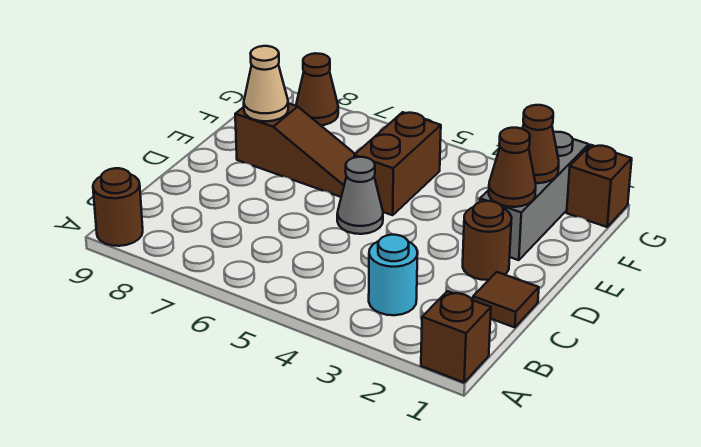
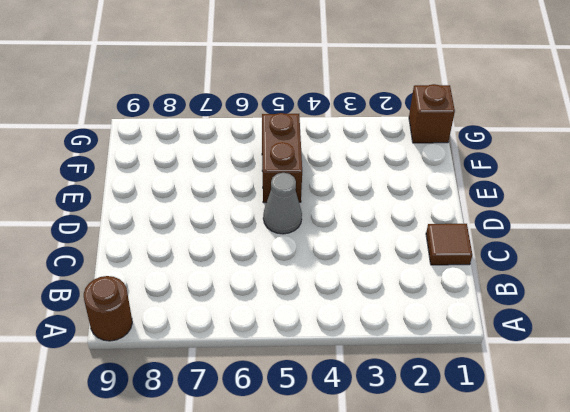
none -> brown 1x1 brick [421,291,491,382]
none -> cyan 1x1 round brick [369,235,418,315]
none -> brown 1x1 round brick [463,201,512,280]

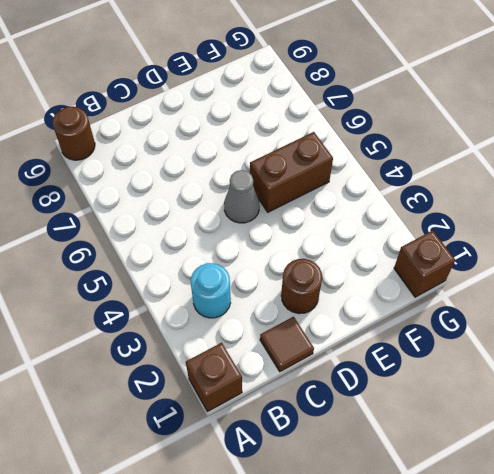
none -> grey 1x3 brick [480,132,589,260]
none -> brown 1x3 slope [235,103,355,197]
none -> brown 1x1 cone [296,53,338,125]

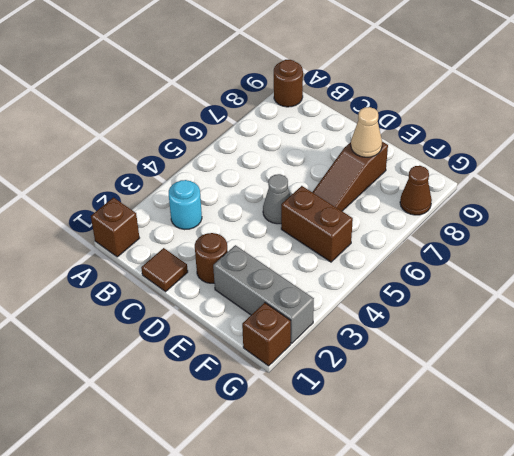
none -> brown 1x1 cone [489,128,536,207]
none -> brown 1x1 cone [522,105,559,183]

